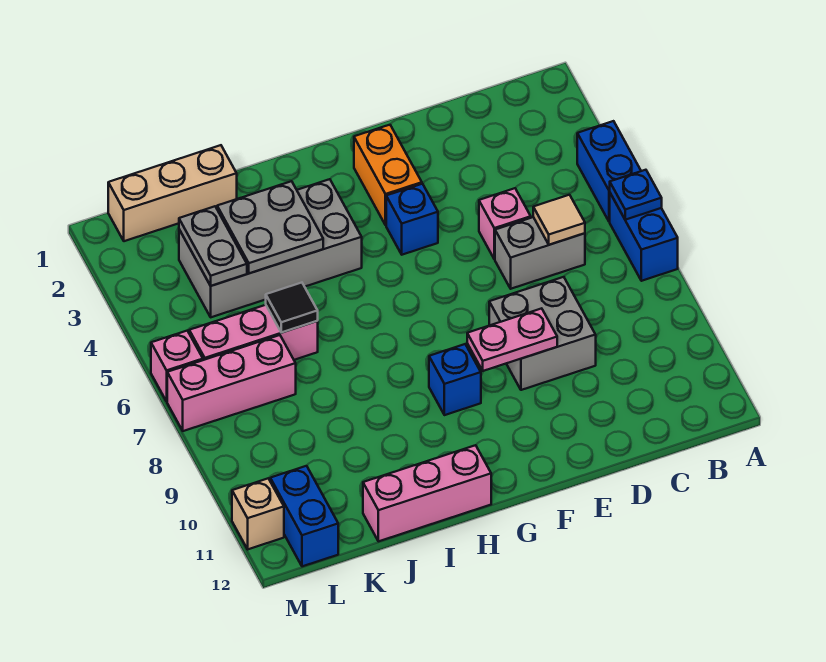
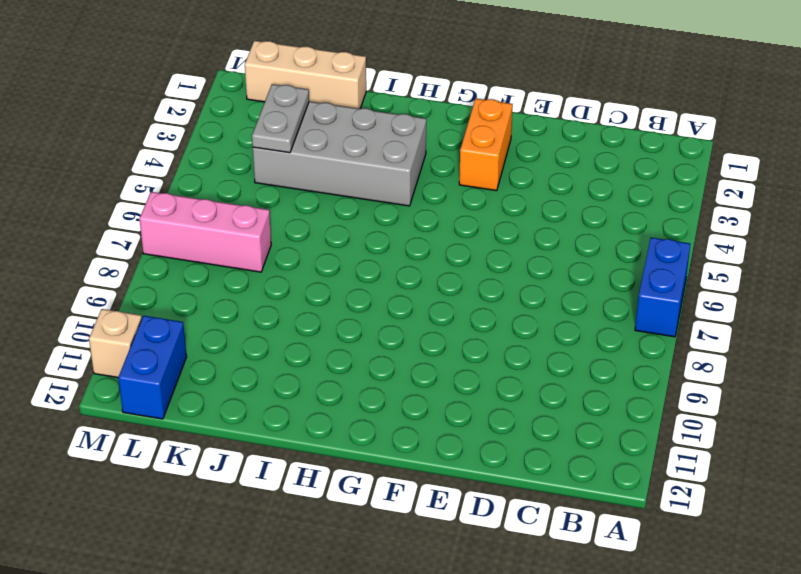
none -> blue 1x2 brick [577,121,641,222]
none -> grey 1x2 brick [495,217,585,289]
none -> pink 1x1 brick [479,188,531,259]

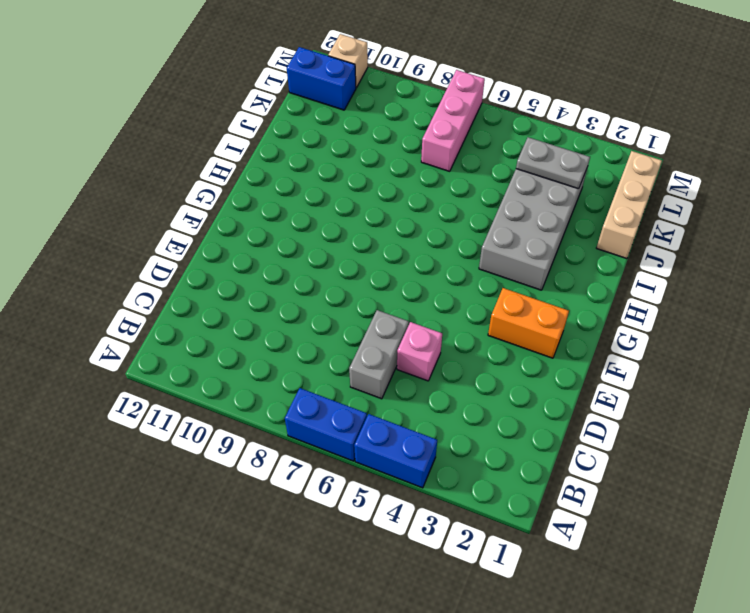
none -> grey 2x2 brick [489,277,596,390]
none -> blue 1x1 brick [386,184,438,255]
none -> blue 1x1 brick [429,344,481,415]

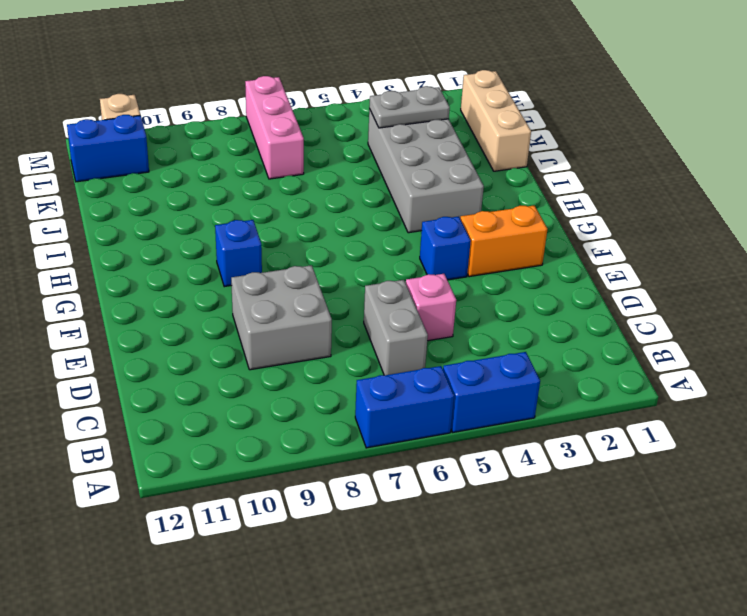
none -> pink 1x3 brick [363,445,491,541]
none -> pink 1x3 brick [189,305,318,360]
none -> pink 1x1 brick [151,331,203,401]

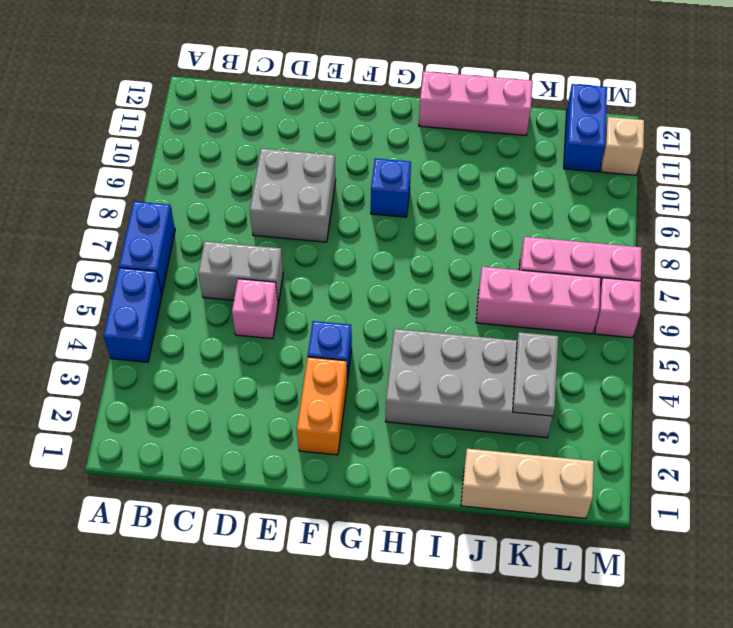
none -> blue 1x1 plate [610,170,662,220]
none -> tan 1x1 tile [533,195,585,245]
none -> pink 1x2 plate [467,308,557,371]

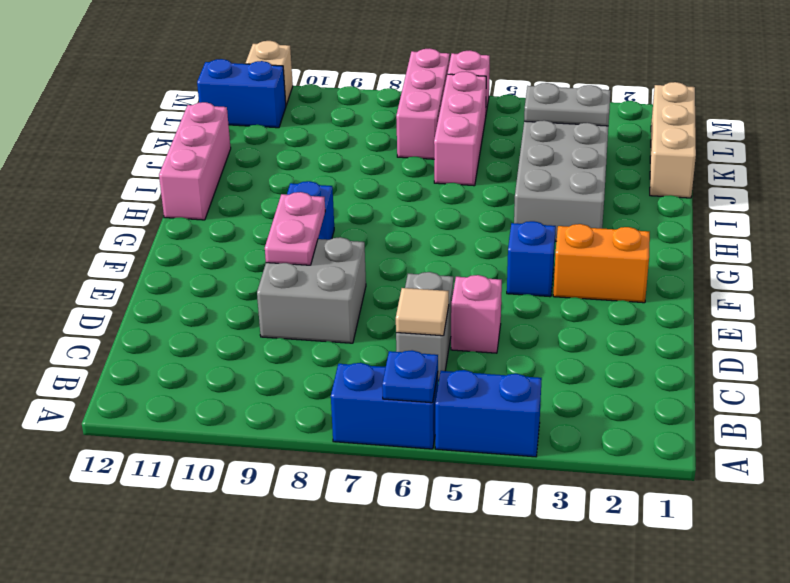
none -> grey 2x2 plate [217,181,323,273]
none -> black 1x1 tile [266,283,318,333]

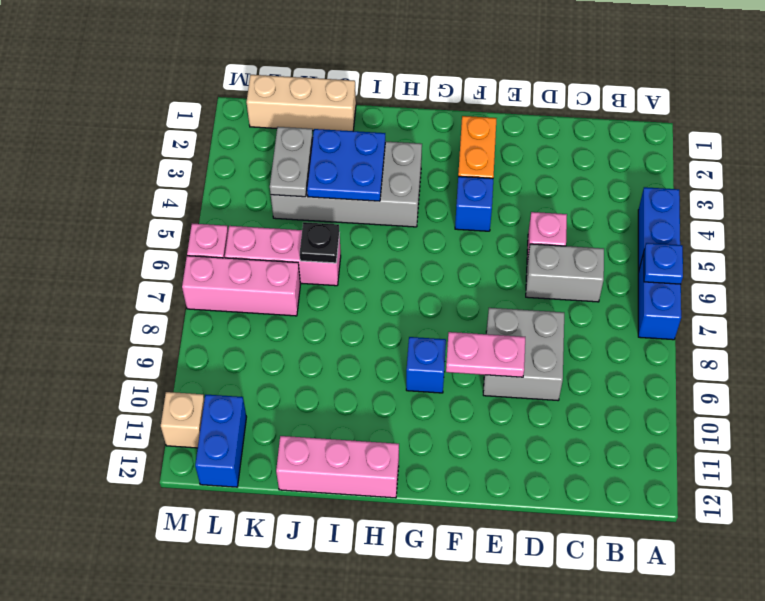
blue 2x2 plate [307,129,385,201] -> grey 2x2 plate [217,181,323,273]
black 1x1 plate [300,222,340,263] -> black 1x1 tile [266,283,318,333]
none -> tan 1x1 tile [533,195,585,245]

